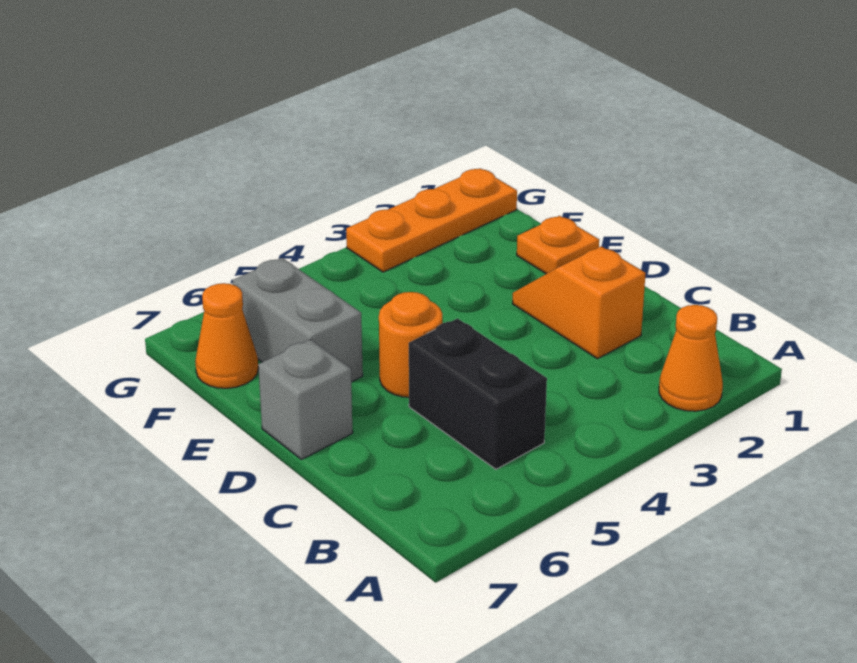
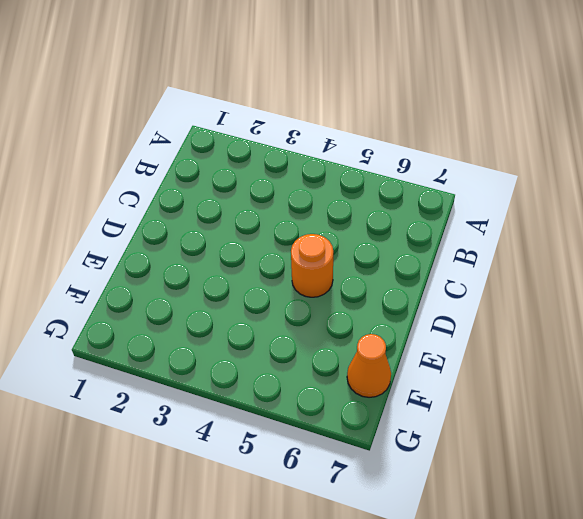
none -> orange 1x1 cone [659,305,723,411]
none -> black 1x2 brick [409,319,547,469]

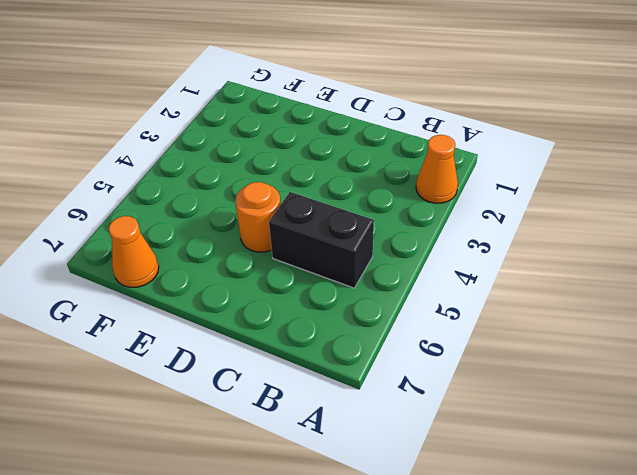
none -> orange 1x2 slope [513,246,646,359]
none -> grey 1x1 brick [258,339,353,459]

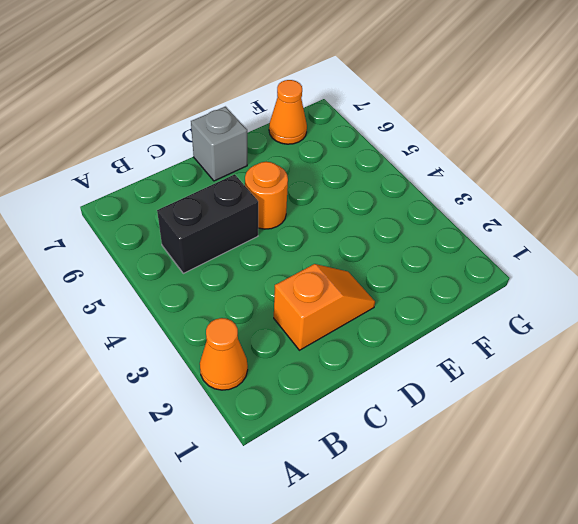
none -> orange 1x1 plate [517,216,599,274]
none -> grey 1x2 brick [233,258,363,382]

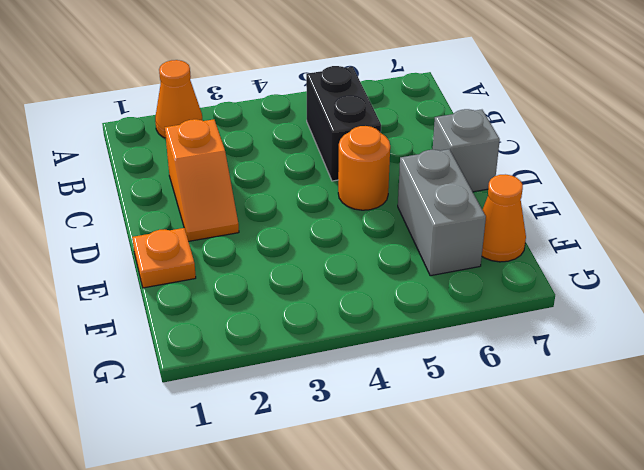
none -> orange 1x3 plate [346,168,517,272]

